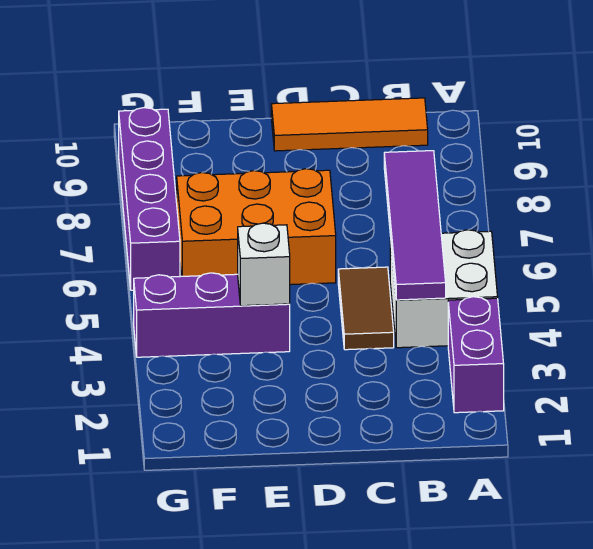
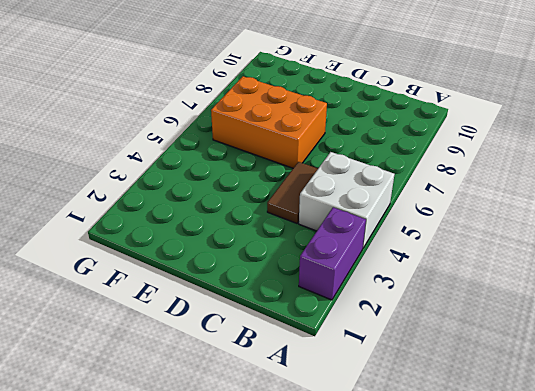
none -> orange 1x3 tile [271,98,428,151]
none -> purple 1x3 brick [134,273,290,357]

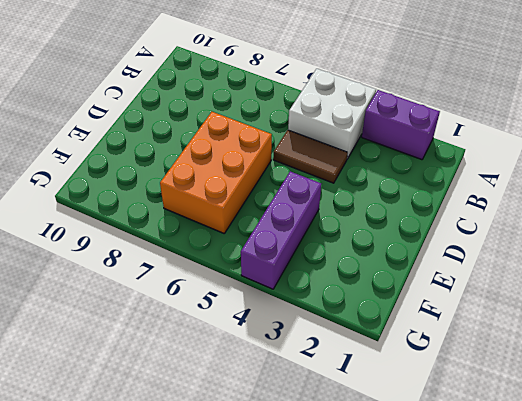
none -> orange 1x3 tile [271,98,428,151]
none -> purple 1x4 brick [119,108,180,290]

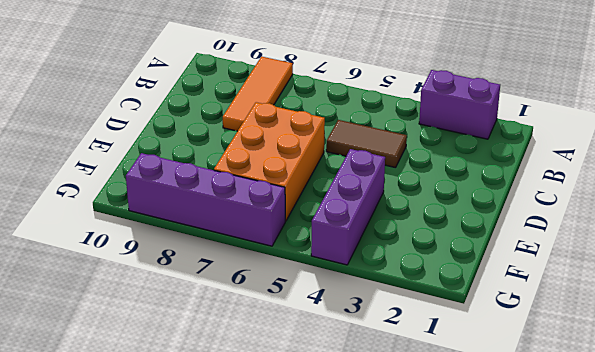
orange 1x3 tile [223,57,293,131] -> orange 1x3 tile moved to [271,98,428,151]
none -> white 2x2 brick [390,230,498,348]
none -> purple 1x4 tile [384,151,446,300]

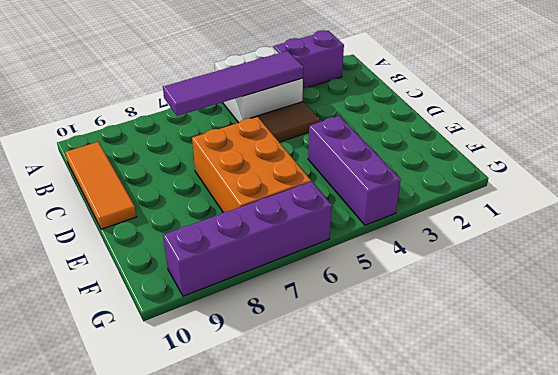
none -> white 1x1 brick [238,223,290,306]

